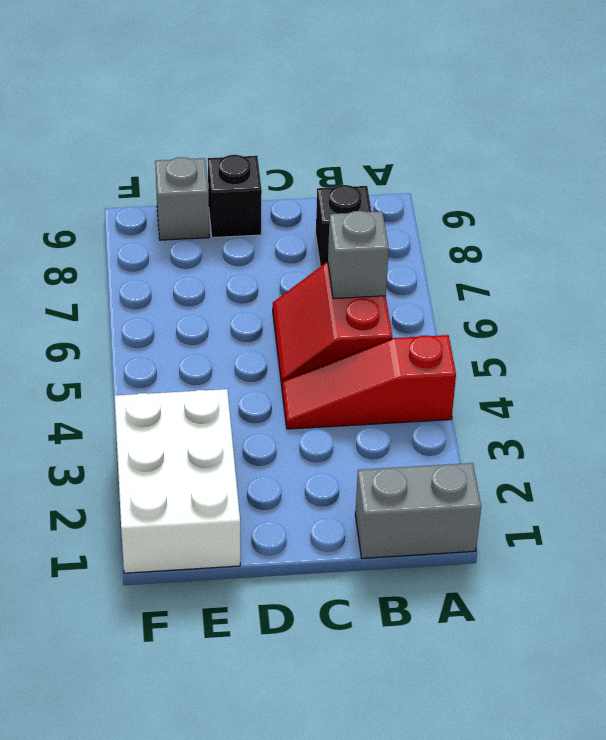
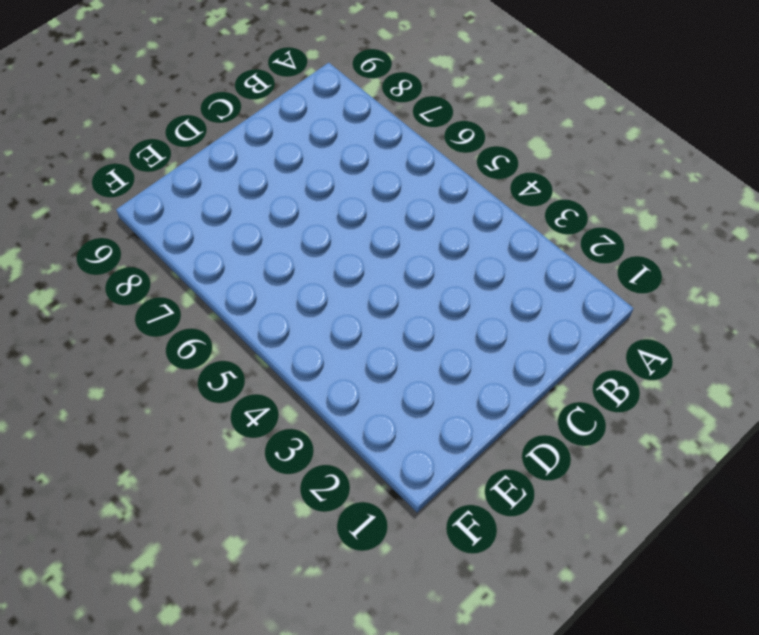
none -> grey 1x2 brick [355,463,481,558]
none -> red 1x3 slope [282,335,456,429]

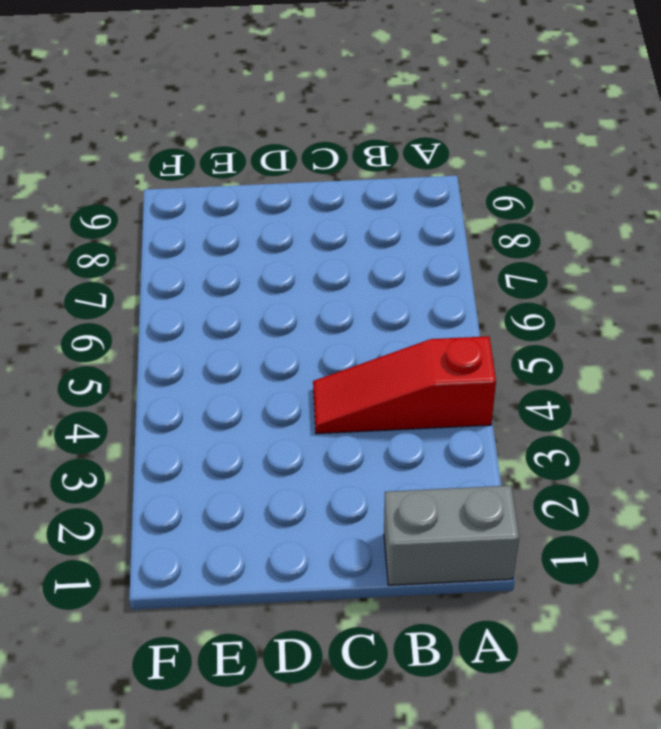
none -> red 2x2 slope [273,262,392,385]
none -> black 1x1 brick [316,185,372,266]

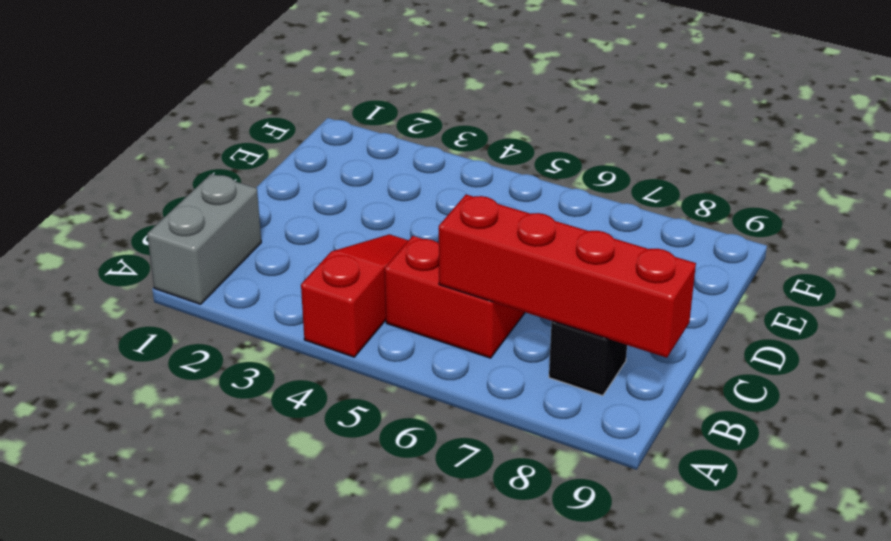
red 1x4 brick [439,195,696,358] -> grey 1x1 brick [328,211,389,299]
none -> black 1x1 brick [208,155,262,238]
none -> white 2x3 brick [115,389,240,573]

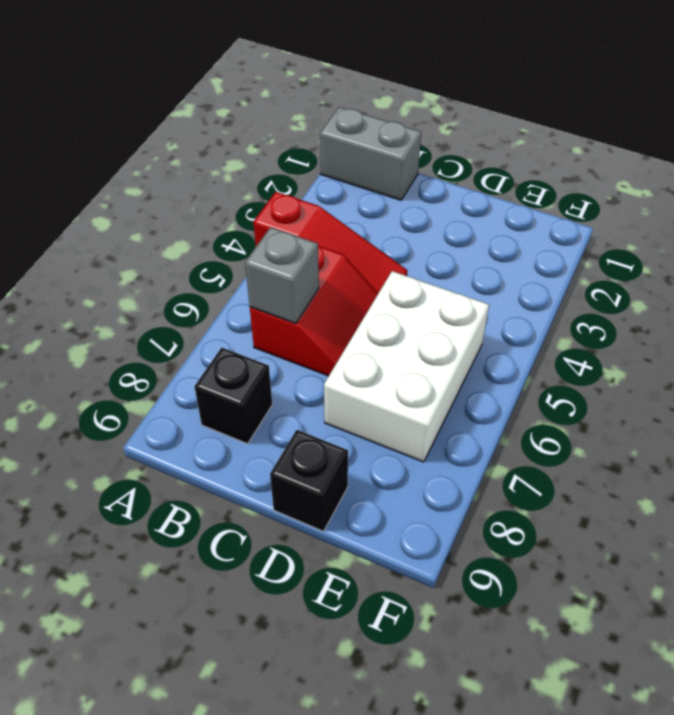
white 2x3 brick [324,271,489,462] -> white 2x3 brick moved to [115,389,240,573]
none -> grey 1x1 brick [155,157,209,240]

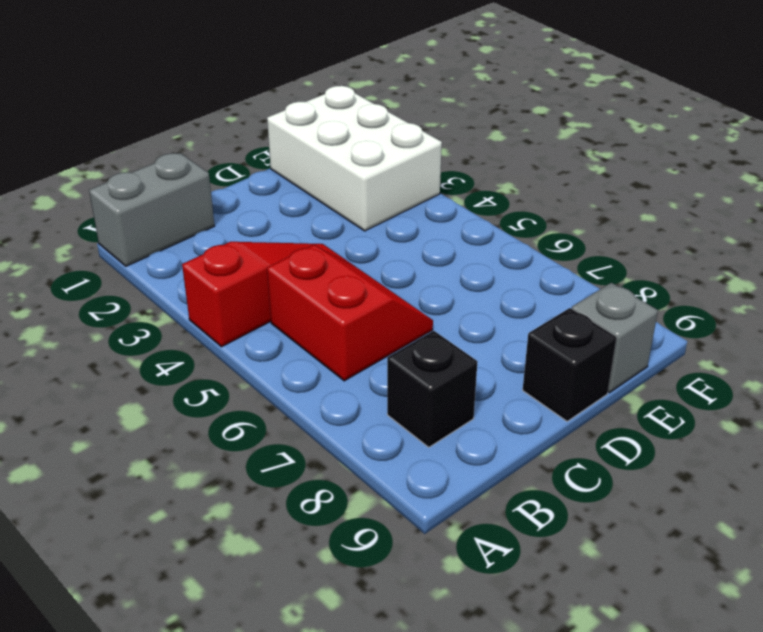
none -> grey 1x1 brick [328,211,389,299]

